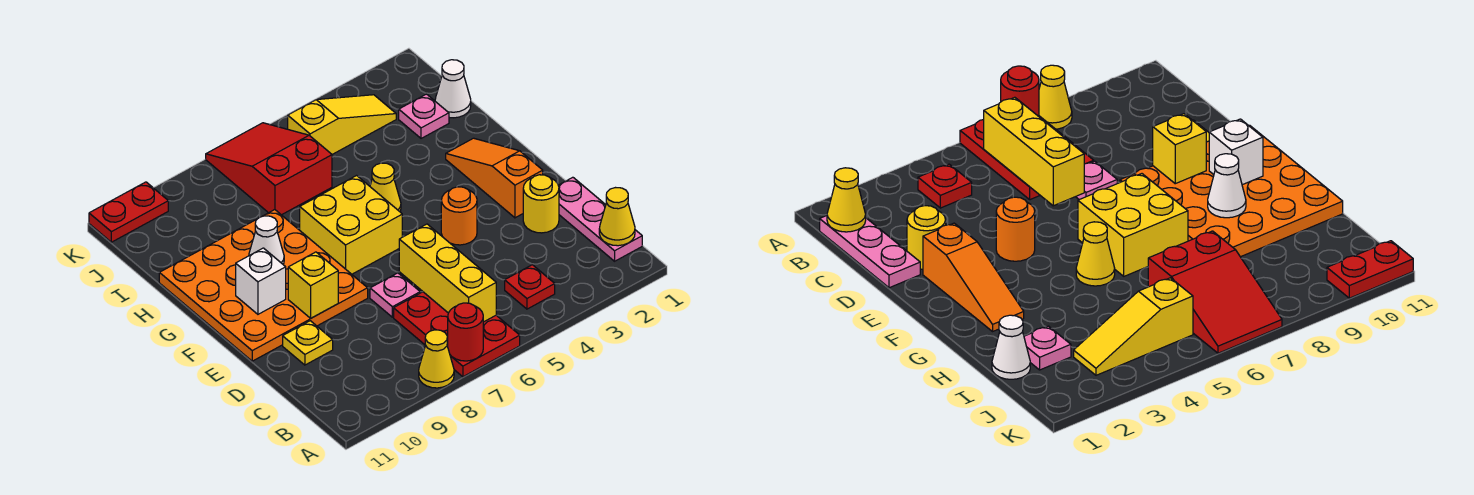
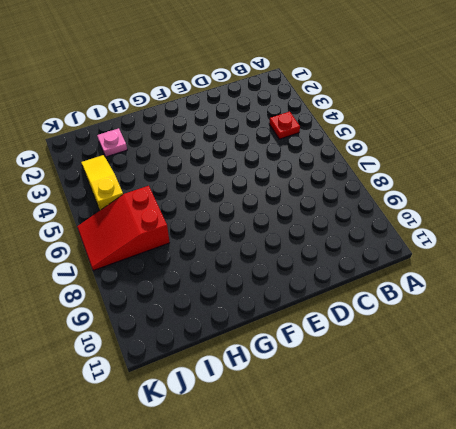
none -> red 2x3 plate [394,292,520,377]
none -> yellow 1x1 cone [419,330,454,388]
none -> pink 1x3 plate [558,177,642,261]

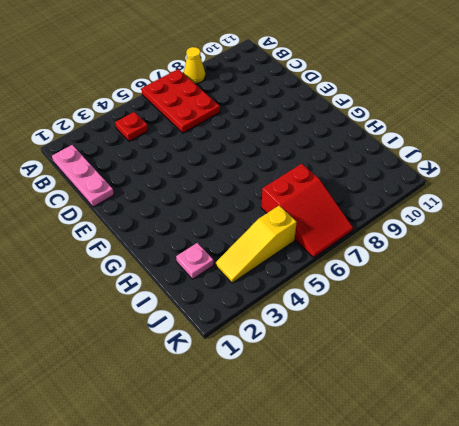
none -> yellow 1x1 round brick [523,175,559,233]
none -> pink 1x1 plate [370,273,420,317]
none -> yellow 1x1 plate [283,321,333,365]

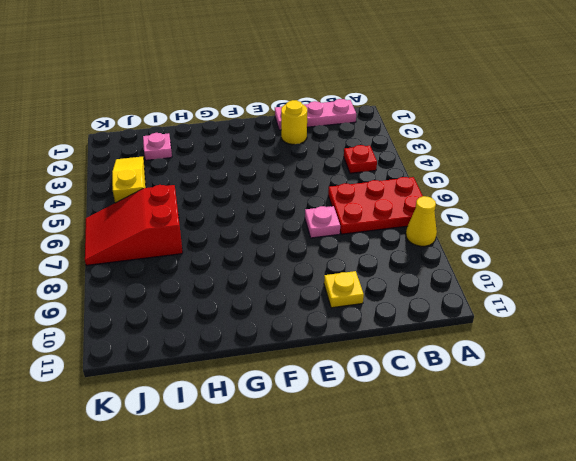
none -> orange 1x3 slope [446,138,543,218]
none -> orange 1x1 round brick [441,187,477,245]
none -> orange 4x4 plate [159,210,368,361]

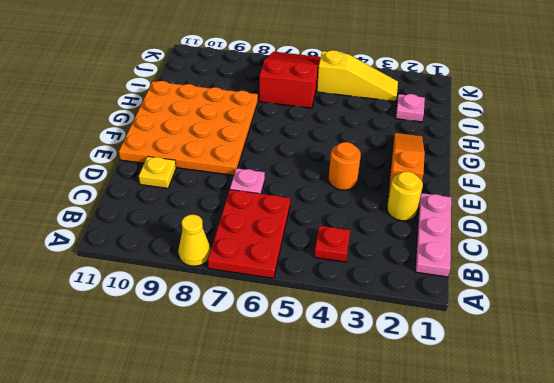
none -> yellow 2x2 brick [300,176,402,274]
none -> yellow 1x1 cone [370,163,401,212]
none -> white 1x1 cone [435,60,471,118]

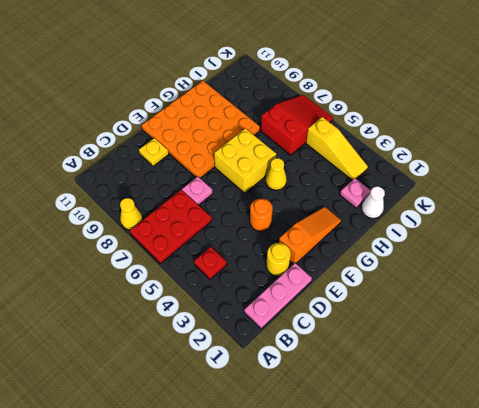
none -> red 1x2 plate [89,182,168,242]
none -> red 1x1 round brick [448,303,483,361]
none -> yellow 1x1 cone [599,188,635,246]

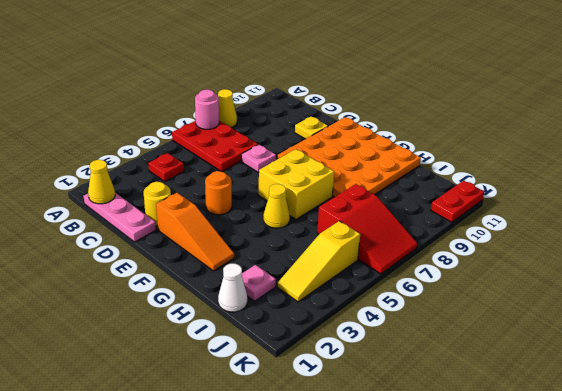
pink 1x1 round brick [195,90,219,129] -> red 1x1 round brick [448,303,483,361]
none -> yellow 1x3 brick [399,224,496,322]
none -> yellow 1x1 brick [288,252,338,318]
none -> white 1x1 brick [236,248,286,314]

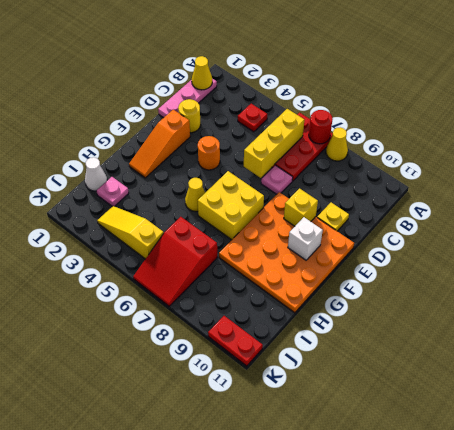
none -> white 1x1 cone [249,216,284,265]

